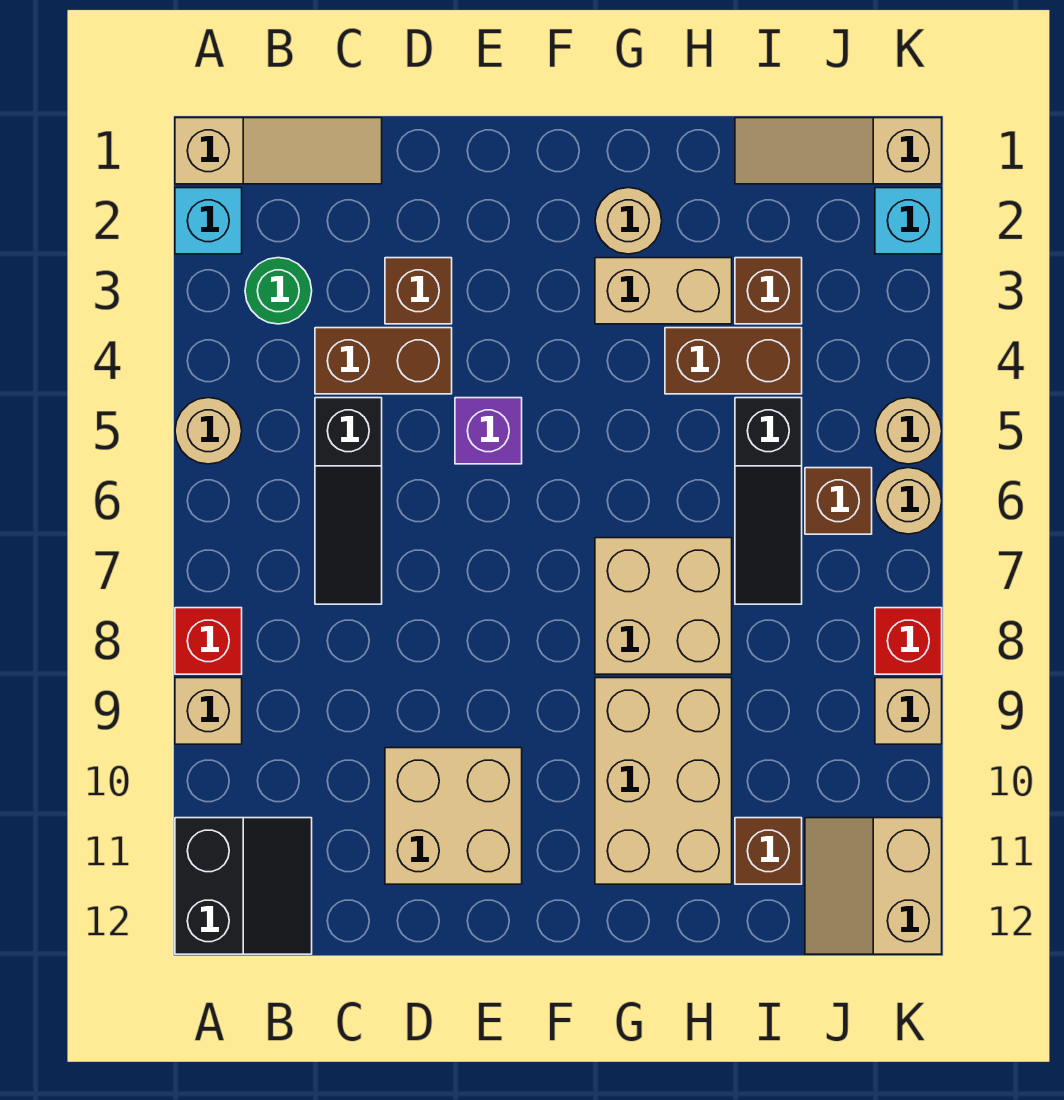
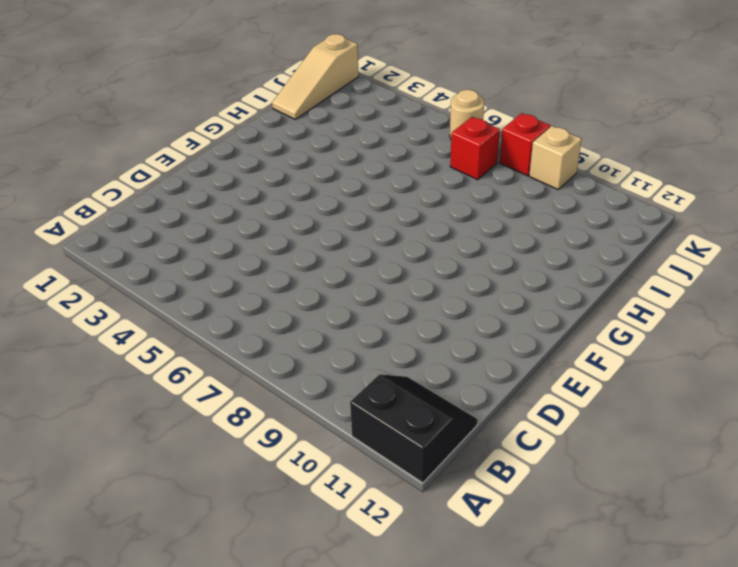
red 1x1 brick [450,117,500,180] -> red 1x1 brick moved to [175,608,242,674]
none -> tan 1x3 slope [175,118,382,184]
none -> cyan 1x1 brick [175,188,242,254]
none -> tan 1x1 round brick [175,398,242,464]

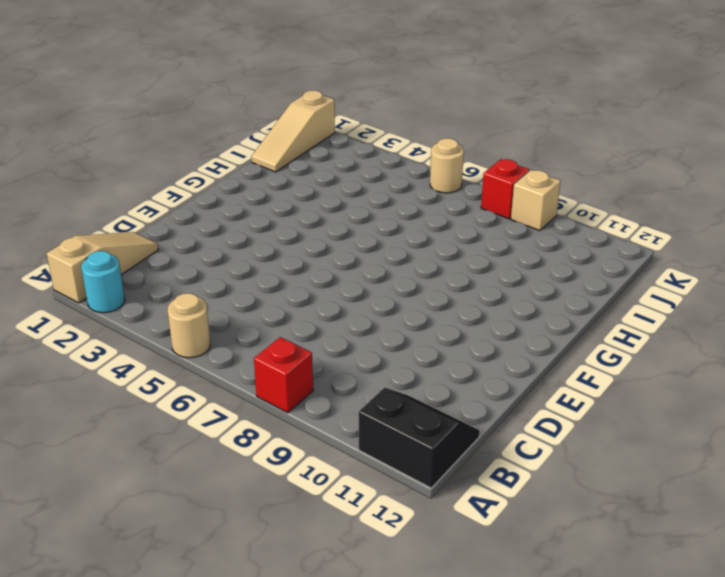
cyan 1x1 round brick [81,251,125,313] -> cyan 1x1 brick [175,188,242,254]
none -> tan 1x1 brick [175,678,242,744]
none -> green 1x1 round brick [245,258,312,324]
none -> brown 1x2 brick [315,328,452,394]

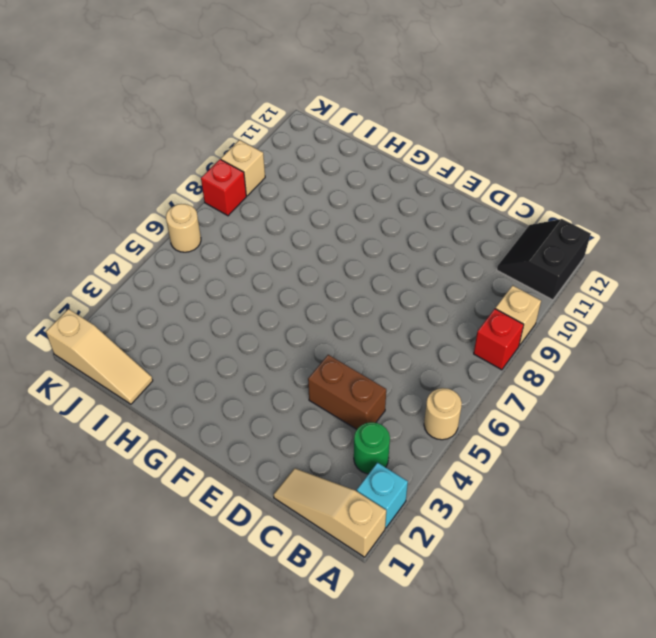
none -> black 1x3 slope [315,398,382,604]
none -> brown 1x1 brick [385,258,452,324]
none -> tan 2x2 brick [385,748,522,884]

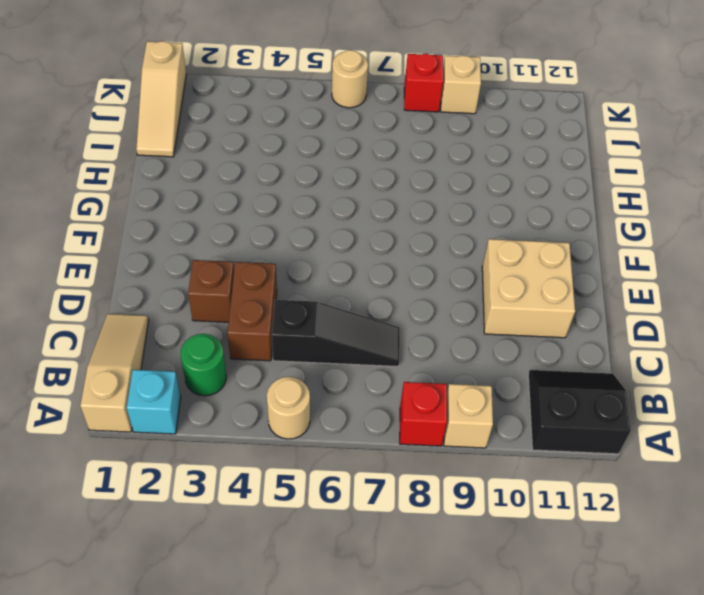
none -> purple 1x1 brick [455,398,522,464]
none -> tan 1x1 round brick [595,188,662,254]
none -> tan 1x2 brick [595,258,732,324]

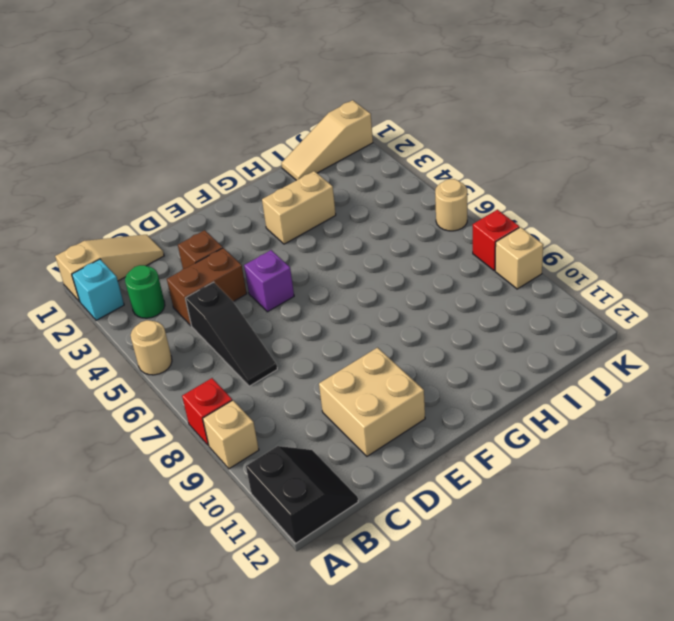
none -> tan 1x1 round brick [595,188,662,254]
none -> tan 2x2 brick [595,538,732,674]
none -> tan 2x3 brick [595,678,732,884]

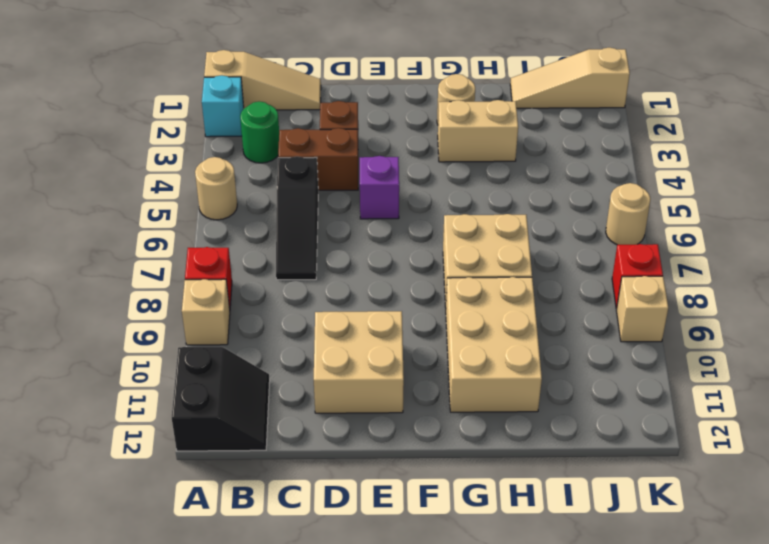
none -> brown 1x2 brick [665,328,802,394]
none -> brown 1x1 brick [735,258,802,324]
none -> black 1x3 slope [735,398,802,604]

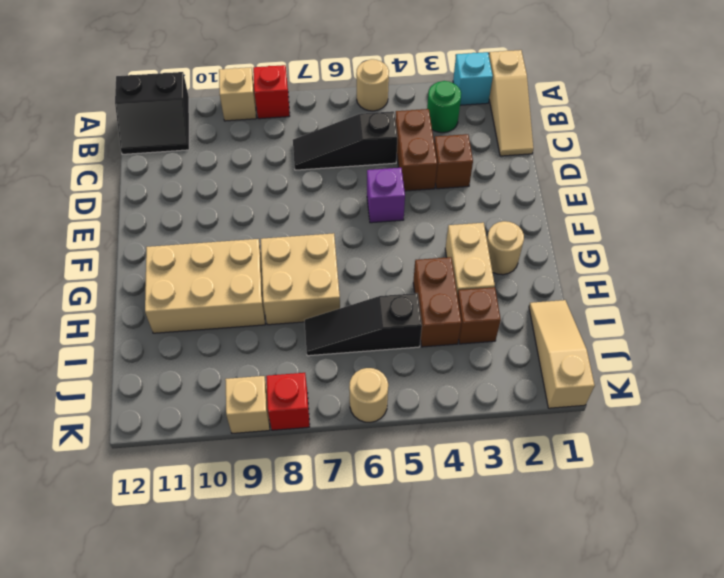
none -> tan 2x2 brick [385,748,522,884]
none -> brown 1x1 brick [735,818,802,884]
none -> brown 1x1 brick [805,468,872,534]

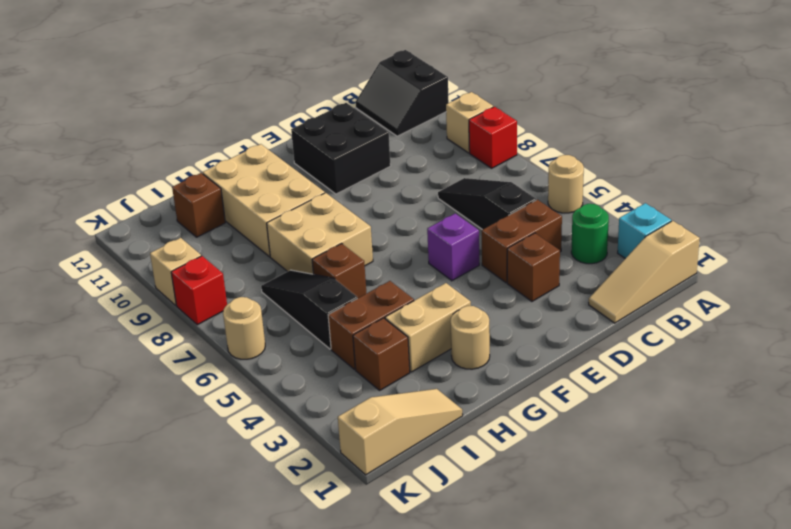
black 2x2 brick [291,103,391,194] -> tan 2x2 brick [385,748,522,884]
brown 1x1 brick [312,244,366,298] -> brown 1x1 brick moved to [805,468,872,534]
none -> tan 2x2 slope [805,818,942,954]
none -> cyan 1x1 brick [875,188,942,254]
none -> tan 1x1 round brick [875,398,942,464]

